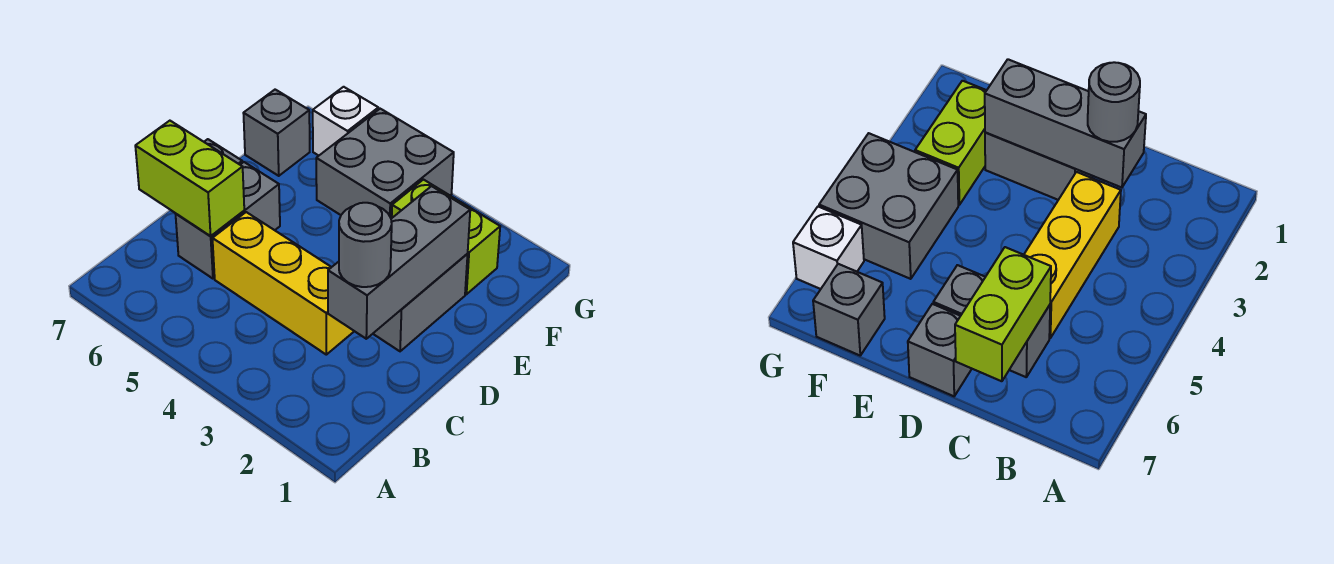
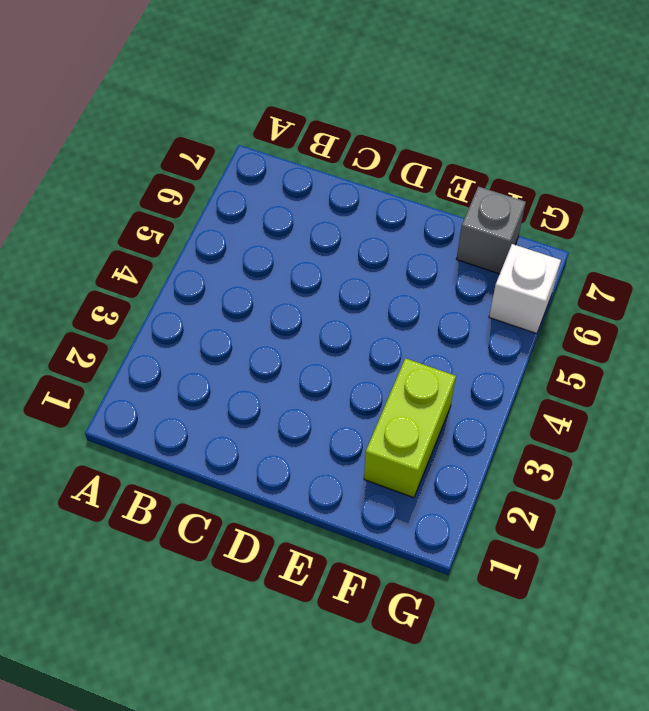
none -> yellow 1x3 brick [212,212,354,355]
none -> grey 1x2 brick [176,162,280,279]

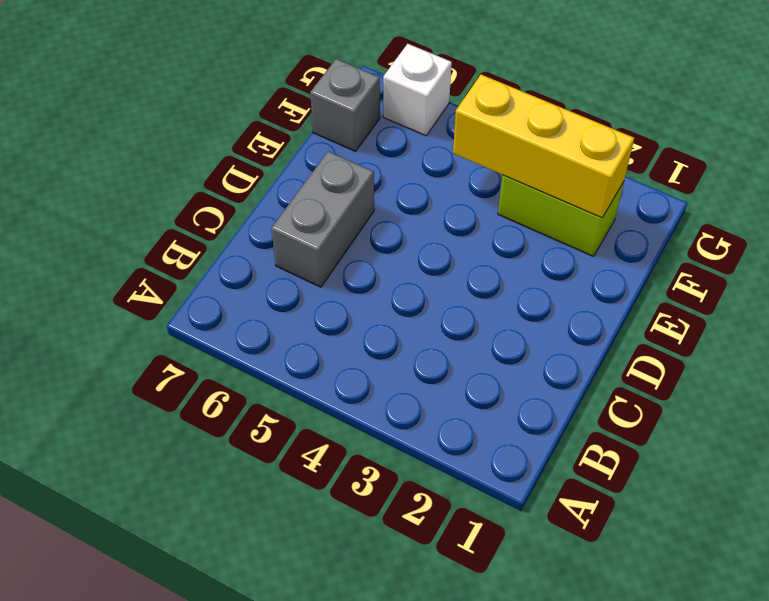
yellow 1x3 brick [453,75,634,218] -> yellow 1x3 brick moved to [212,212,354,355]
none -> grey 1x2 brick [373,254,468,351]
none -> grey 1x1 brick [908,304,972,396]

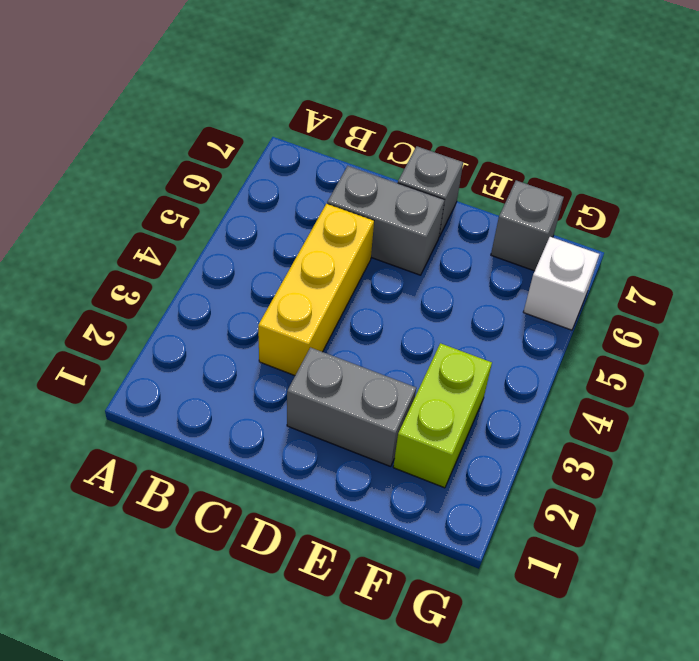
none -> grey 2x2 brick [316,109,454,219]
none -> grey 1x3 brick [328,186,470,339]

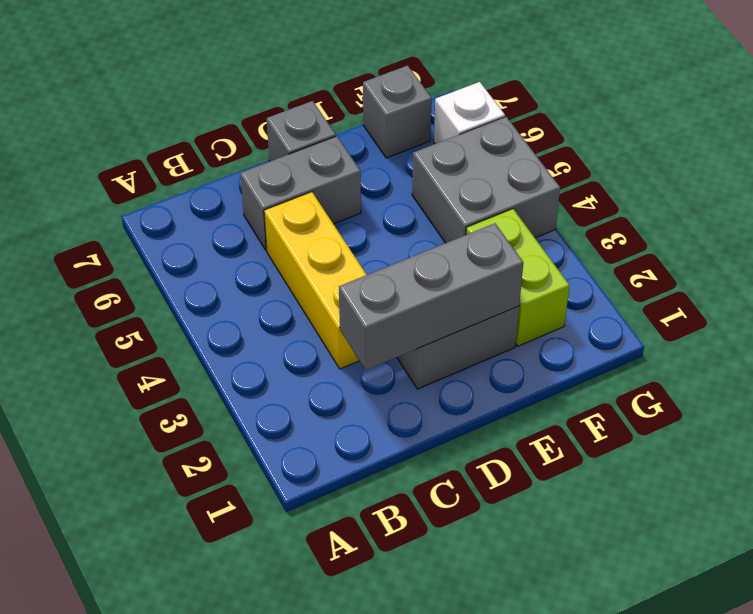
none -> lime 1x2 brick [135,121,244,236]
none -> grey 1x1 round brick [339,203,392,287]

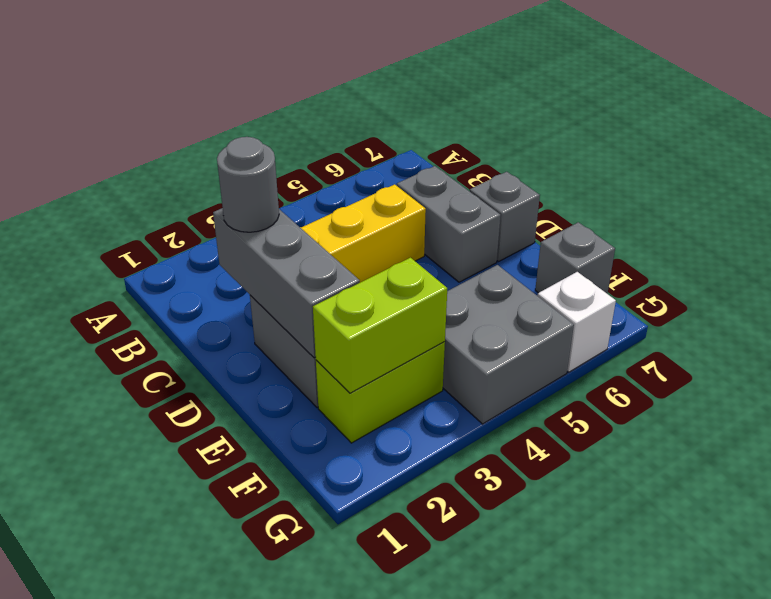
lime 1x2 brick [313,258,447,393] -> lime 1x2 brick moved to [135,121,244,236]

